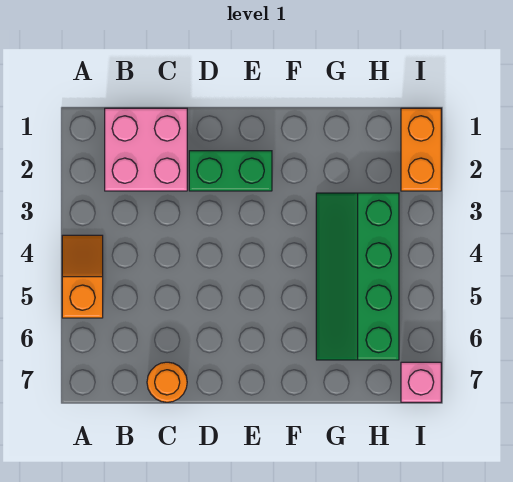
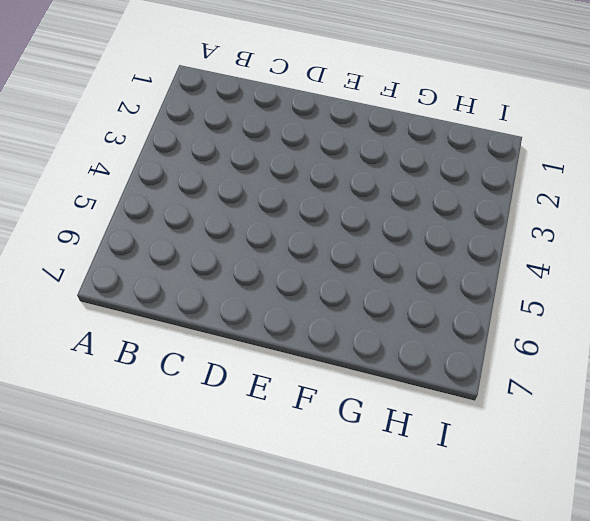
none -> orange 1x2 slope [62,235,103,318]
none -> pink 2x2 brick [105,108,187,191]

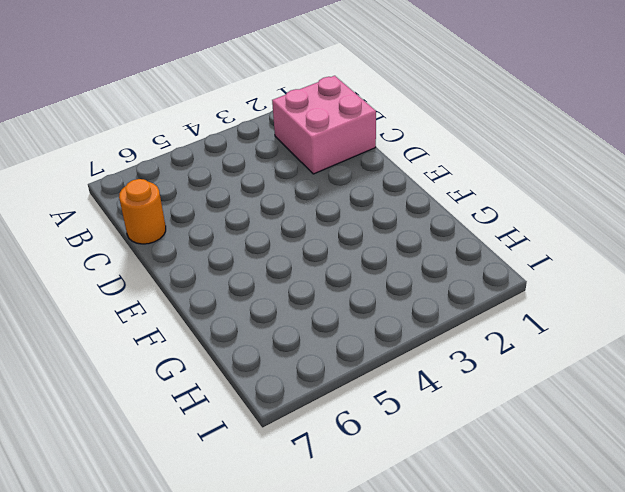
none -> orange 1x2 slope [62,235,103,318]
none -> green 1x2 brick [189,151,272,191]

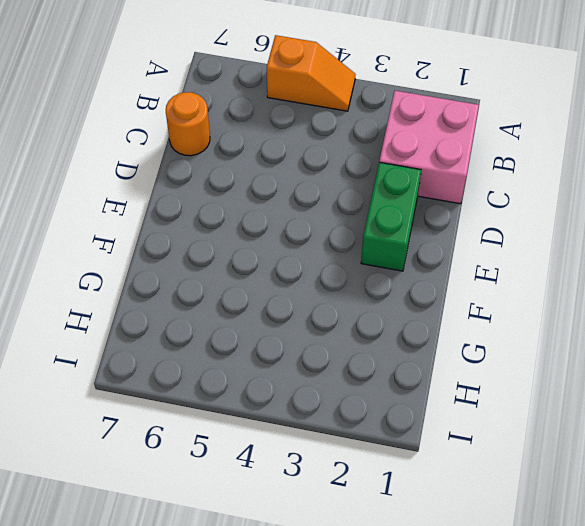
none -> green 2x4 slope [316,193,399,360]
none -> orange 1x2 brick [401,108,441,191]

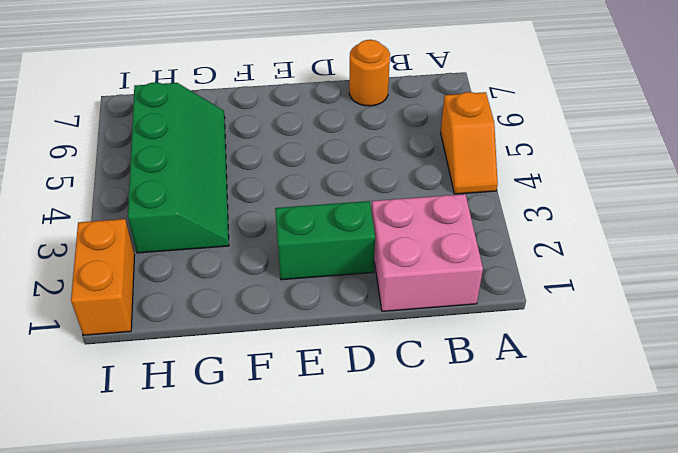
none -> pink 1x1 brick [401,362,441,402]

